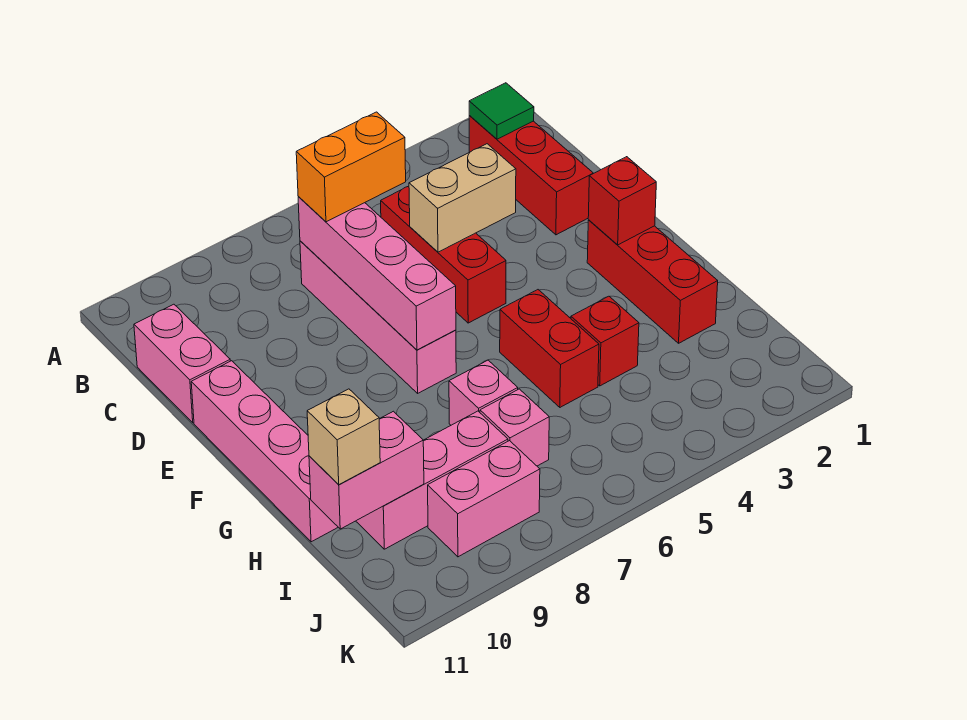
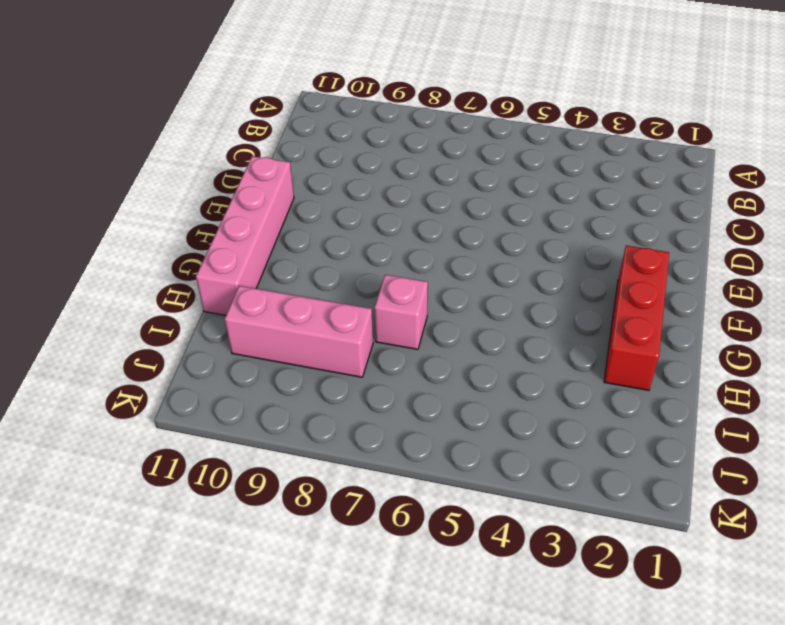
none -> red 1x3 brick [469,116,593,235]
none -> red 1x3 brick [381,186,506,323]
none -> pink 1x4 brick [300,241,456,393]

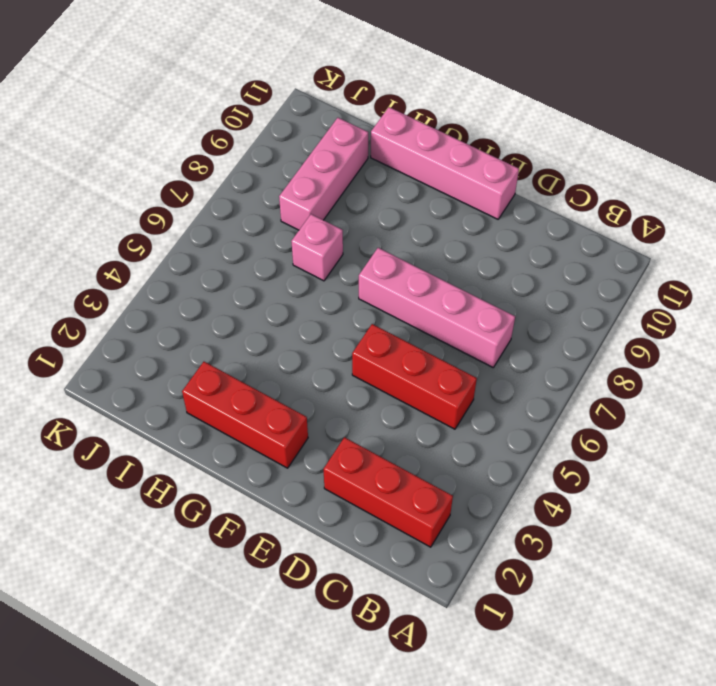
none -> pink 1x2 brick [134,304,230,423]
none -> red 1x2 brick [500,290,599,407]
none -> red 1x1 brick [571,296,639,386]

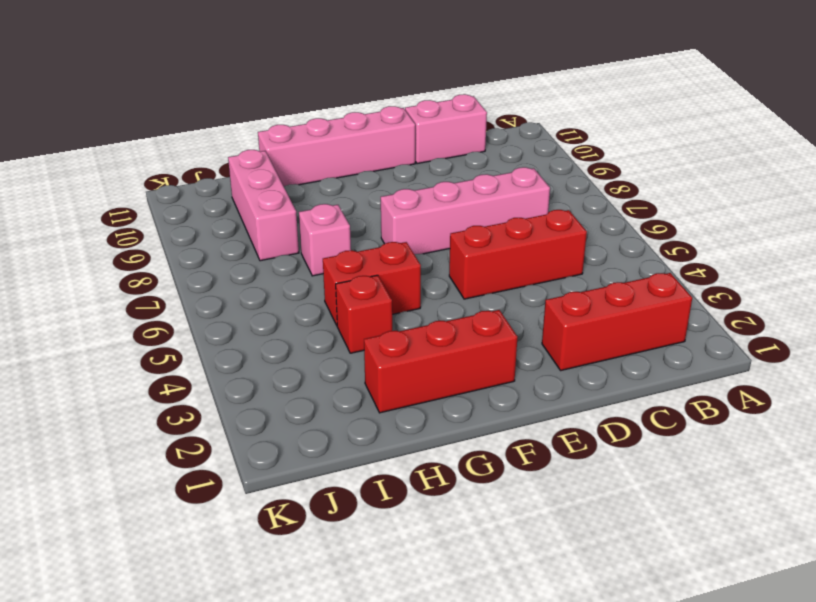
none -> pink 1x1 brick [480,389,549,466]
none -> pink 1x2 brick [428,441,540,557]
none -> green 1x1 tile [469,83,534,139]

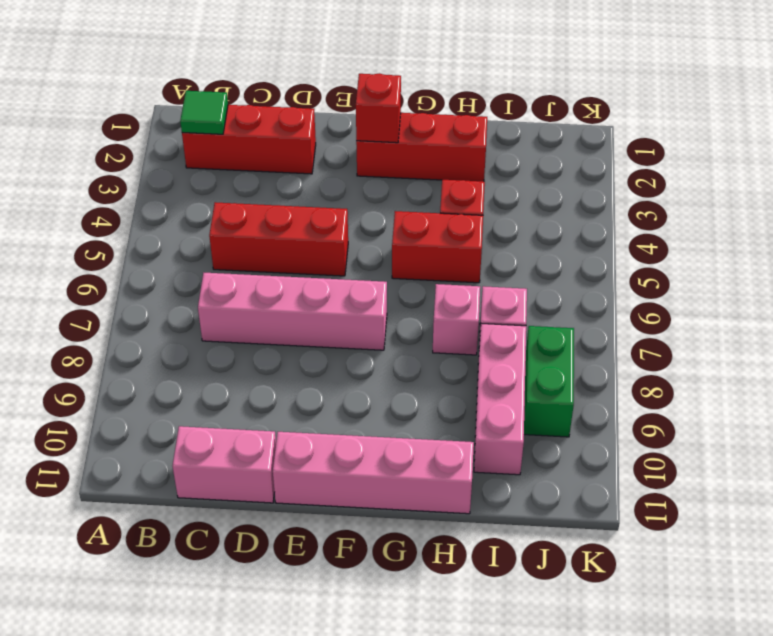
green 1x2 brick [524,326,574,437] -> pink 1x2 brick [428,441,540,557]
none -> pink 1x4 brick [298,196,456,350]
none -> tan 1x2 brick [409,144,516,252]
none -> pink 1x2 brick [309,411,424,529]

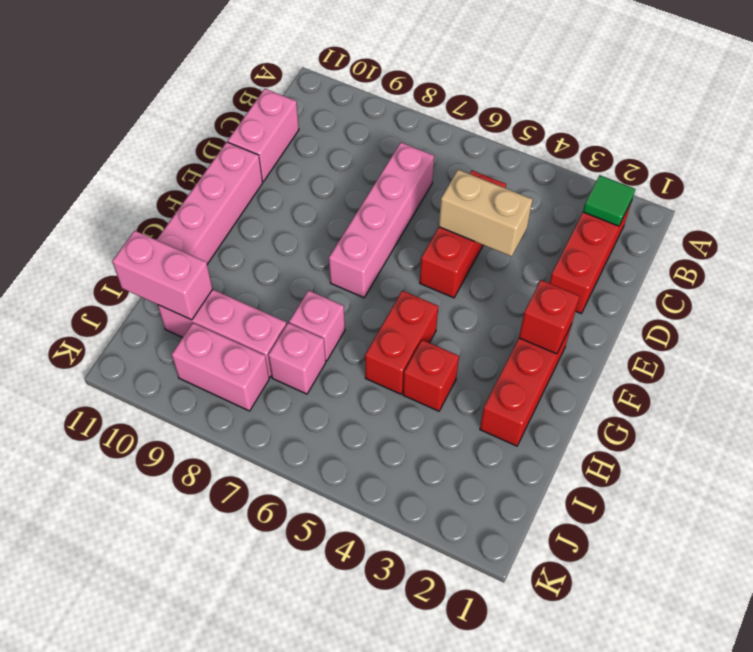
none -> pink 1x4 brick [298,196,456,350]
none -> orange 1x2 brick [296,112,406,222]
none -> tan 1x1 brick [307,389,380,485]

